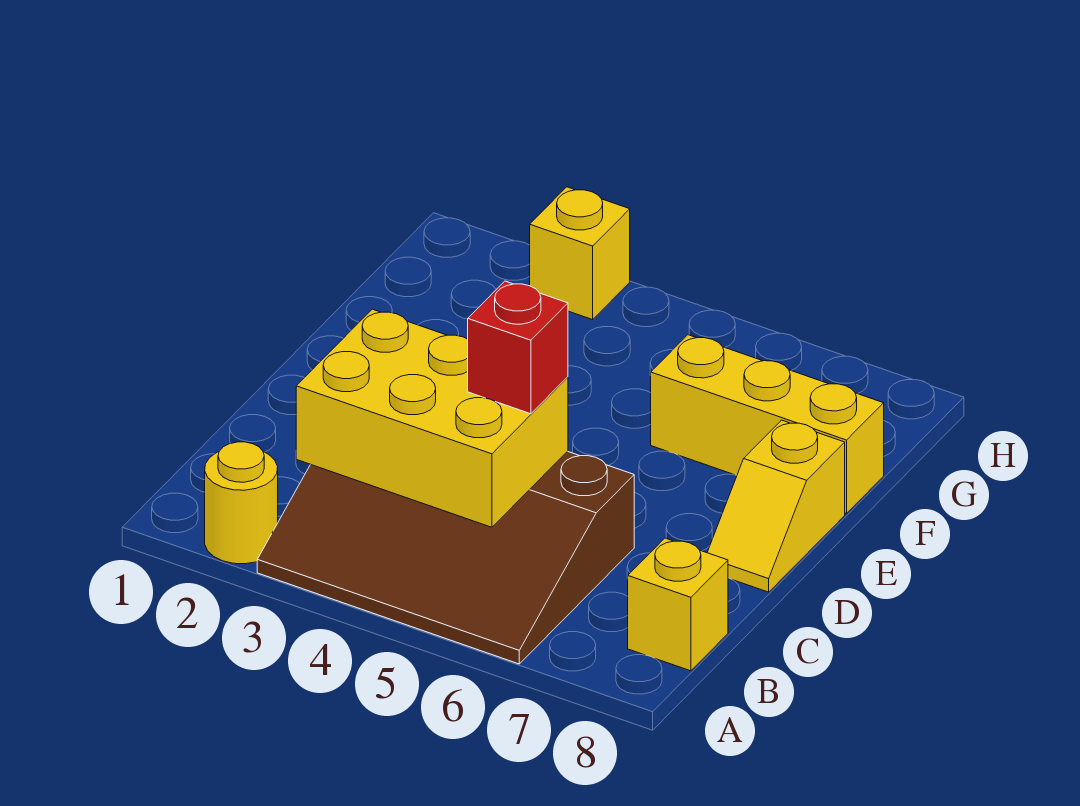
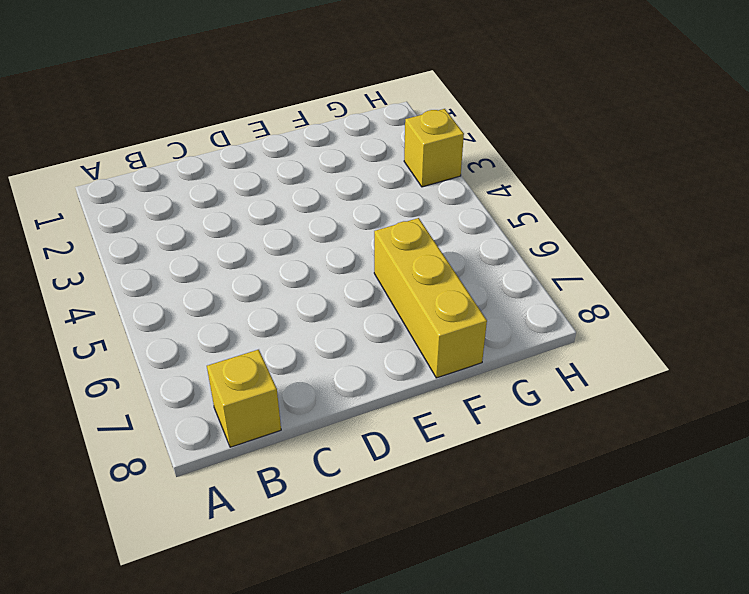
none -> yellow 1x1 round brick [205,442,278,564]
none -> brown 3x4 slope [257,451,634,664]

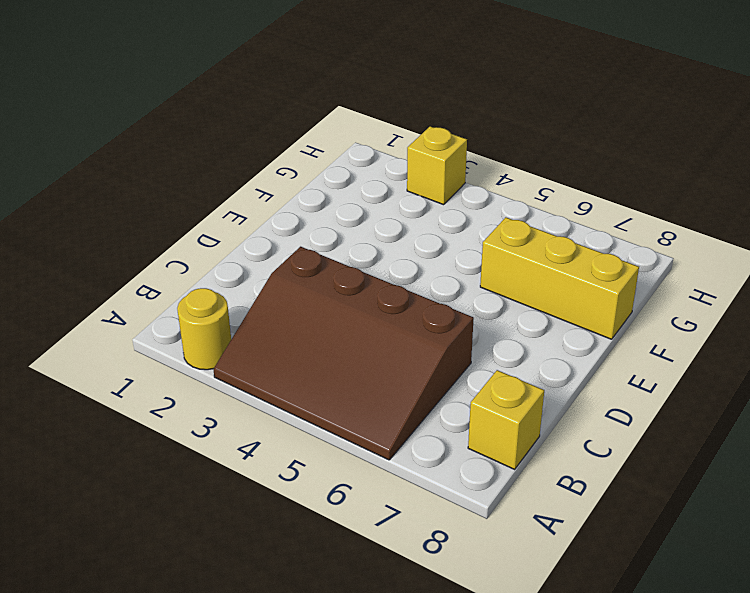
none -> yellow 1x2 slope [707,420,845,592]
none -> yellow 2x3 brick [296,309,568,527]

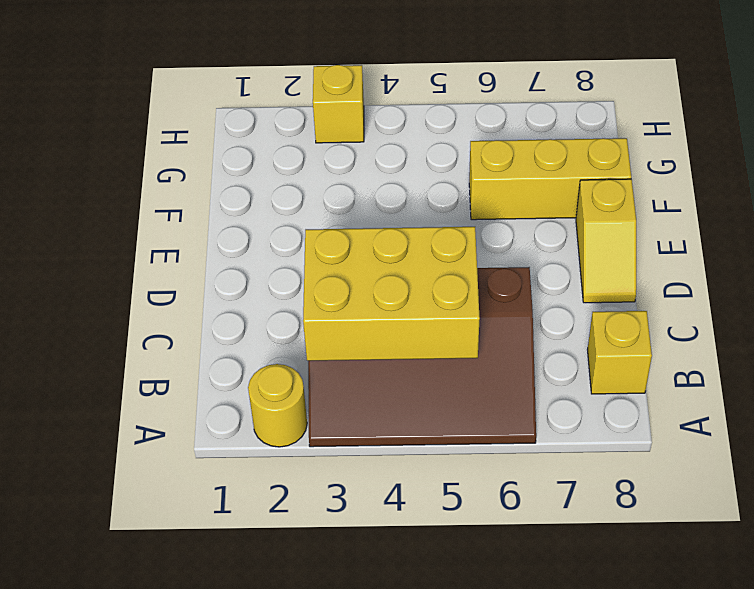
none -> red 1x1 brick [468,281,568,414]

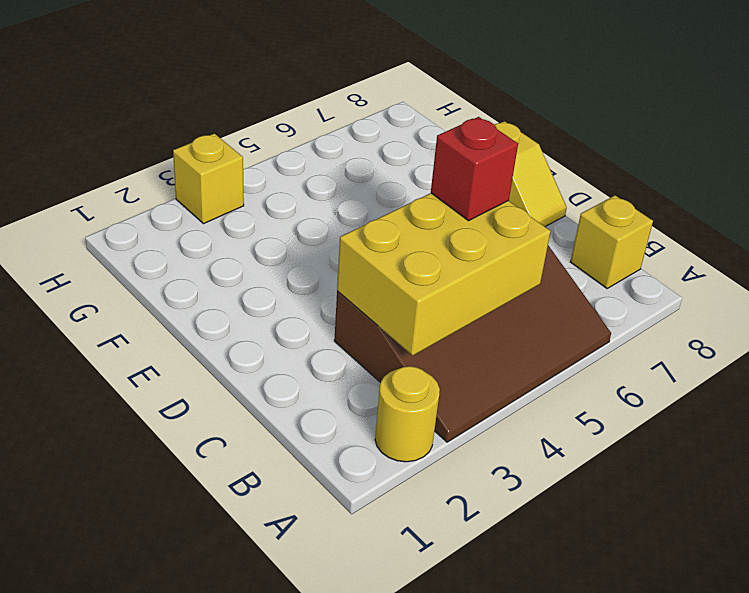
none -> yellow 1x3 brick [651,335,884,514]

